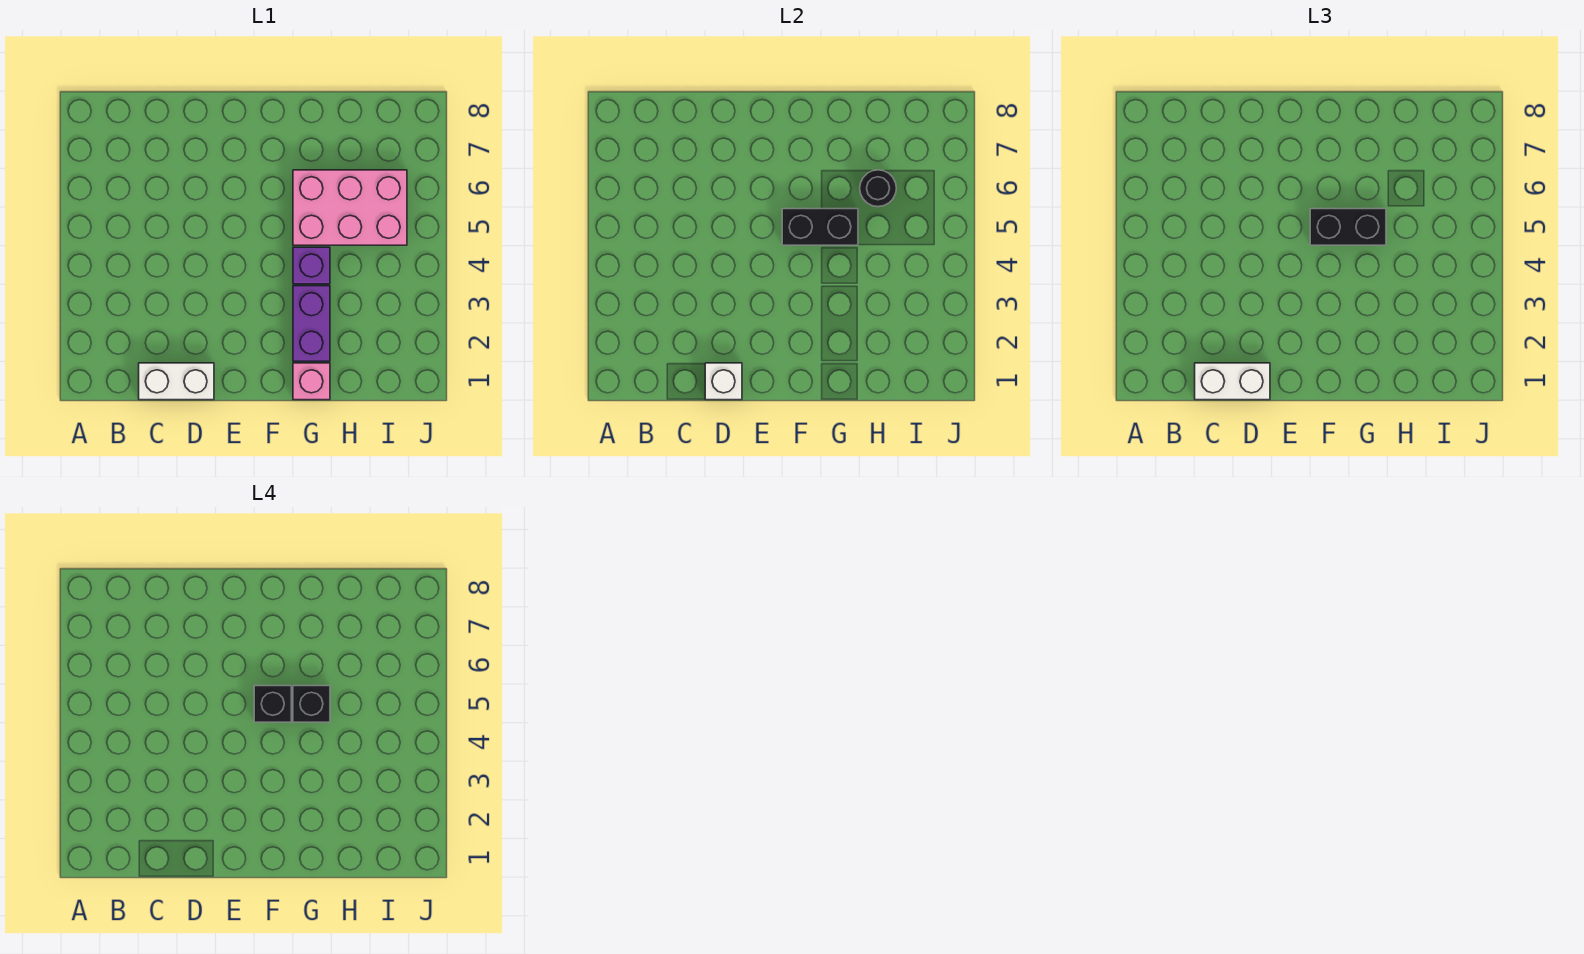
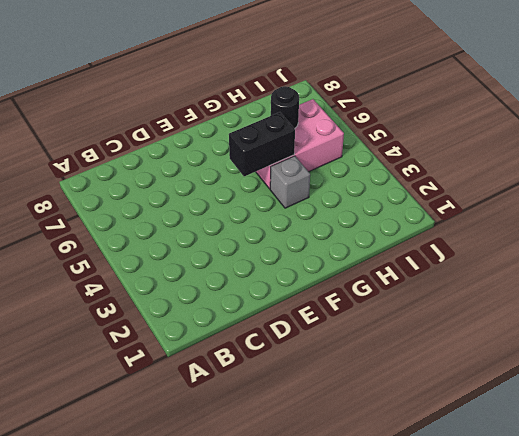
grey 1x1 brick [270,156,310,208] -> purple 1x1 brick [293,247,330,284]
none -> white 1x2 brick [139,363,214,400]
none -> pink 1x1 brick [293,363,330,400]
none -> purple 1x2 brick [293,286,330,361]

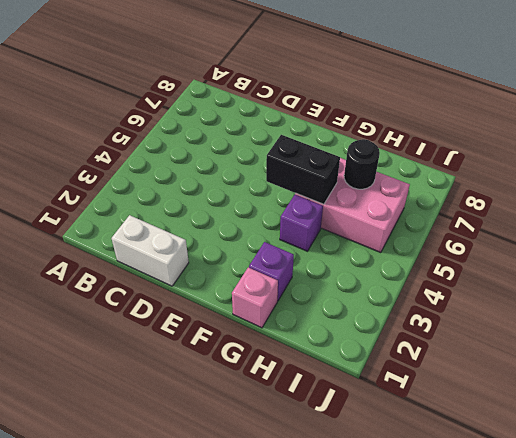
purple 1x1 brick [249,242,294,301] -> purple 1x2 brick [293,286,330,361]
none -> white 1x1 brick [705,363,742,400]
none -> white 1x2 brick [1195,363,1270,400]
none -> black 1x2 brick [1310,209,1386,245]

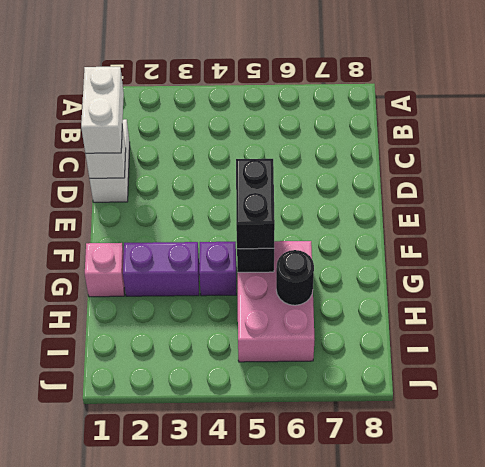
none -> black 1x1 brick [254,686,291,722]
none -> black 1x1 brick [293,686,330,722]

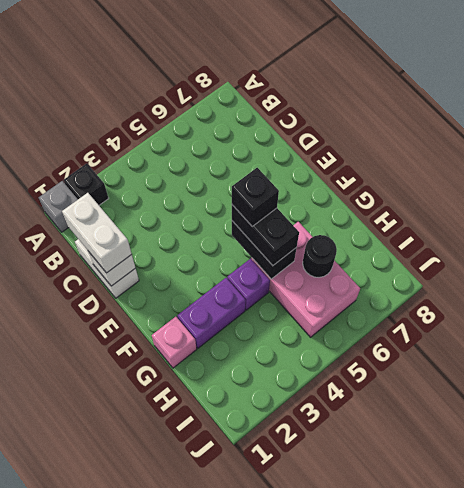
grey 1x1 brick [39,181,78,232] -> none
black 1x1 brick [64,164,109,205] -> black 1x1 brick moved to [293,686,330,722]

